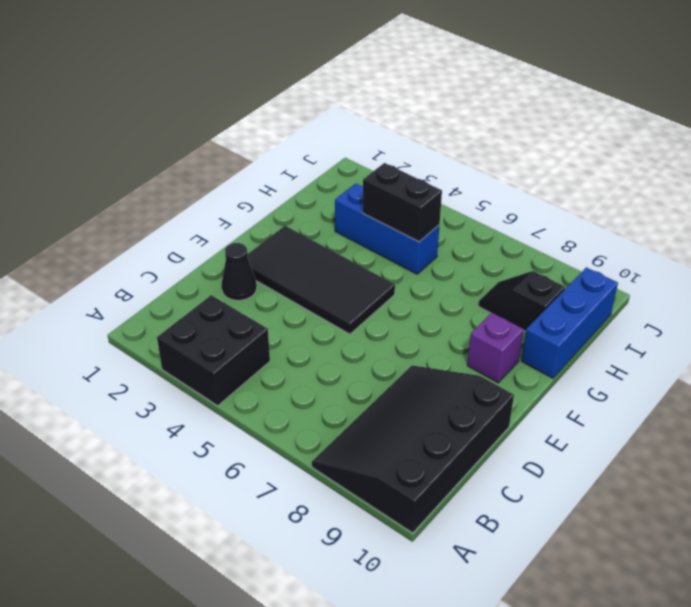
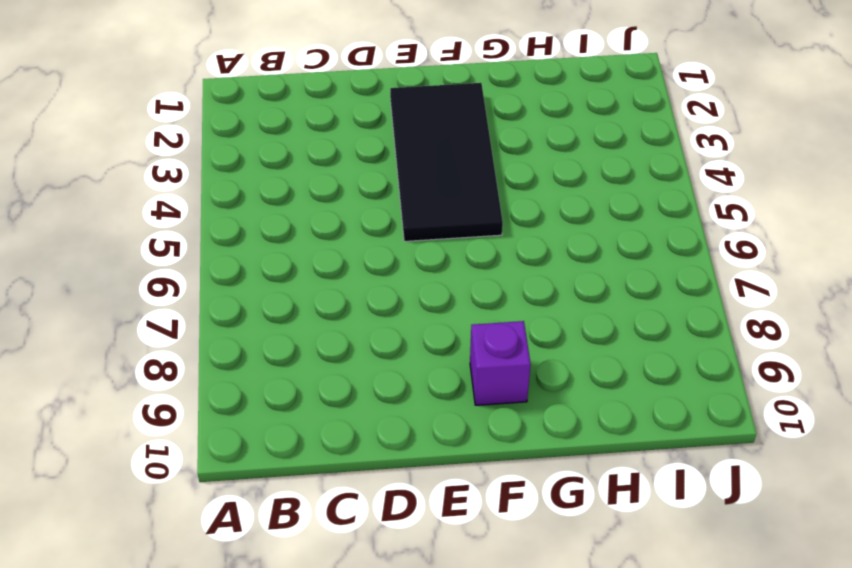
none -> black 2x2 brick [157,295,270,406]
none -> black 3x4 slope [312,365,514,533]

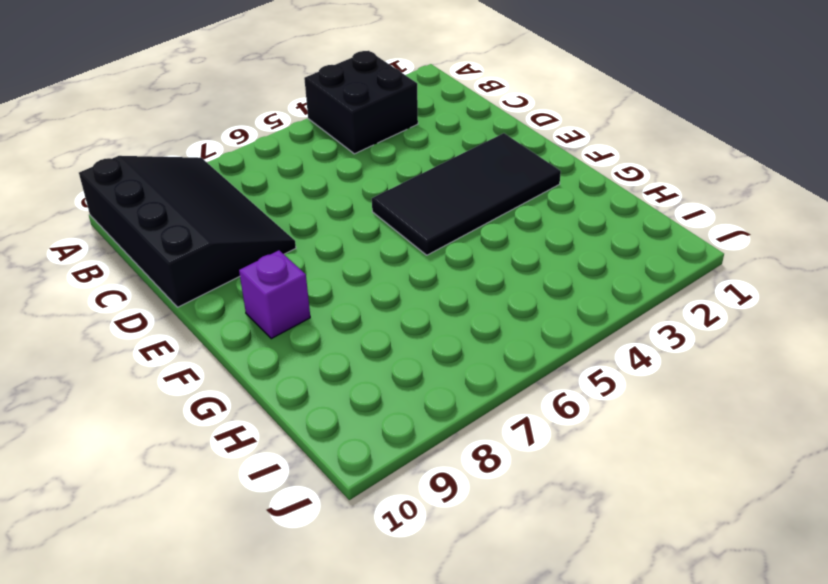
none -> black 1x1 cone [222,243,257,300]
none -> blue 1x3 brick [521,267,618,378]

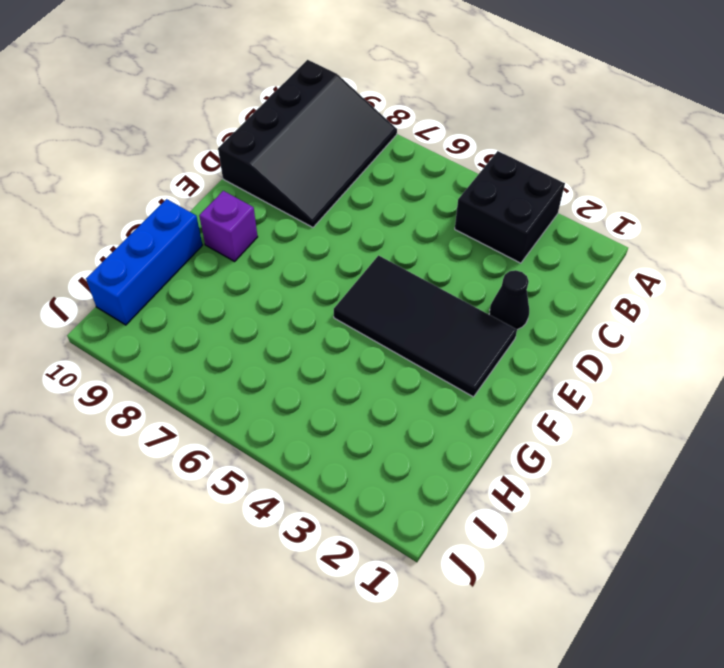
none -> blue 1x3 brick [335,183,440,274]
none -> black 1x2 slope [479,271,565,331]

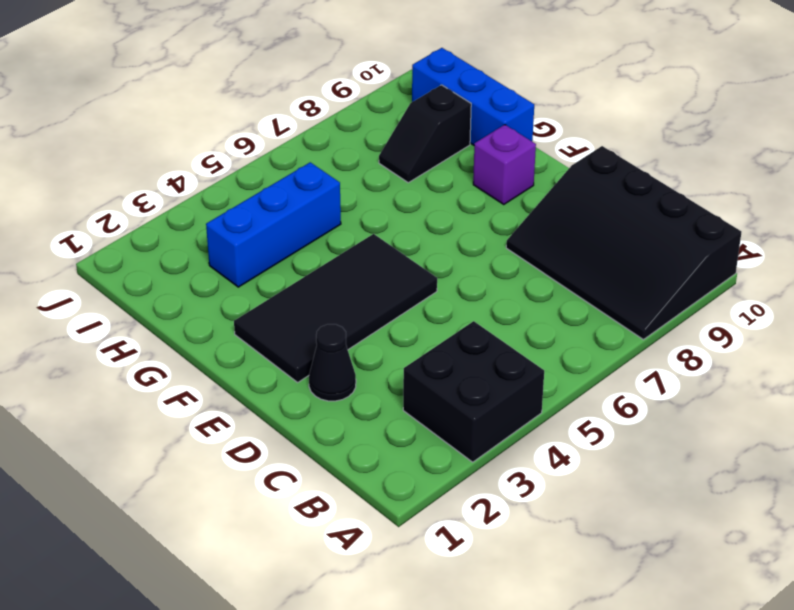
none -> black 1x2 brick [363,163,442,242]

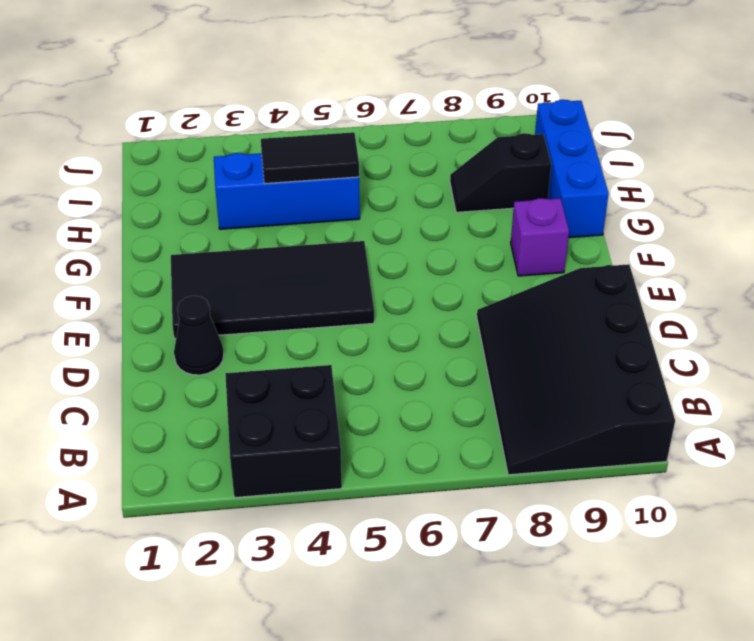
black 1x2 tile [261,132,359,184] -> black 1x2 brick [363,163,442,242]

